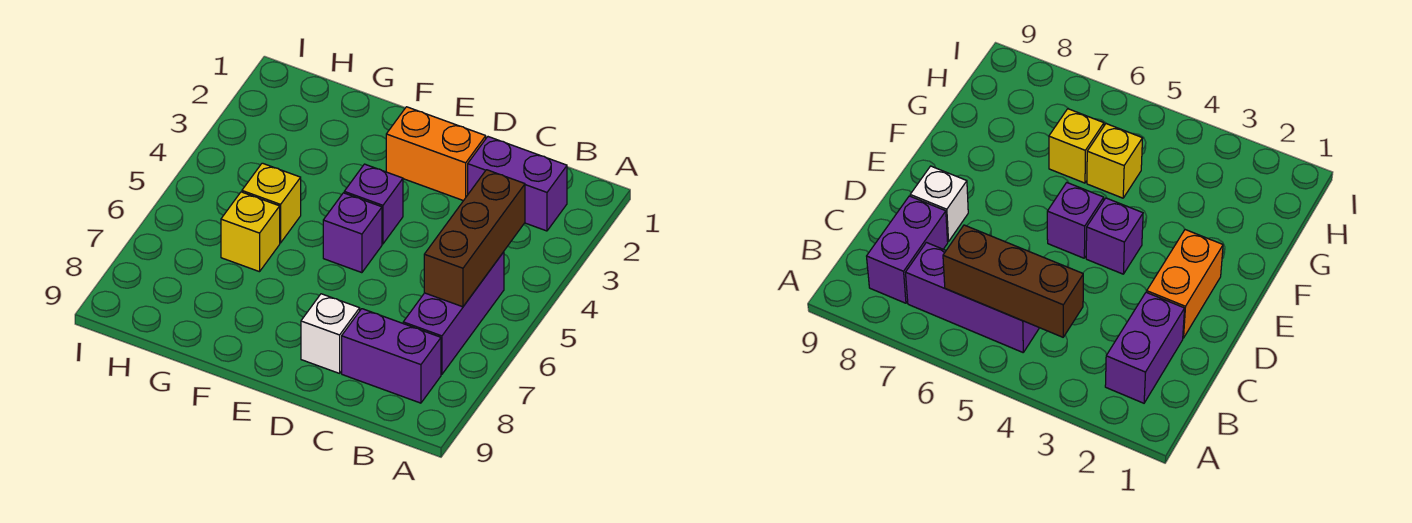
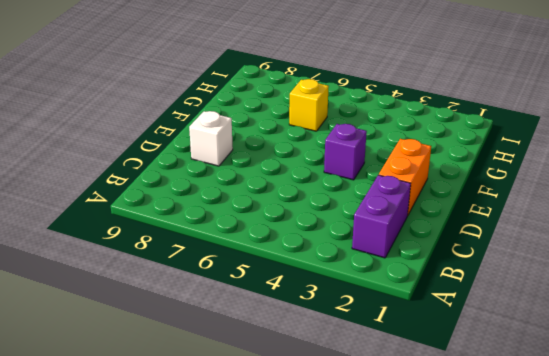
none -> purple 1x3 brick [403,252,504,374]
none -> purple 1x2 brick [342,309,441,403]

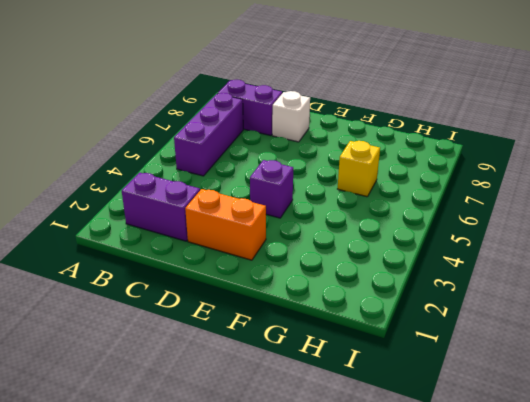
none -> purple 1x1 brick [323,193,382,273]
none -> yellow 1x1 brick [242,163,301,243]

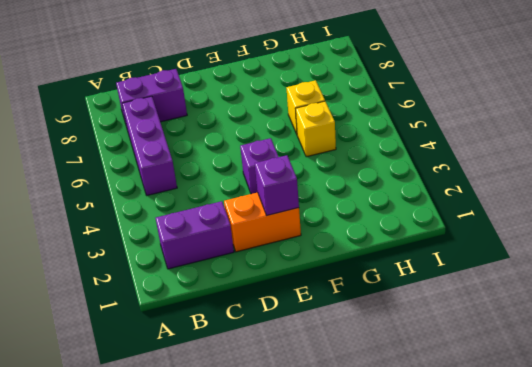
purple 1x1 brick [255,155,299,215] -> purple 1x1 brick moved to [323,193,382,273]
none -> white 1x1 brick [301,294,360,373]
none -> brown 1x3 brick [424,170,525,307]

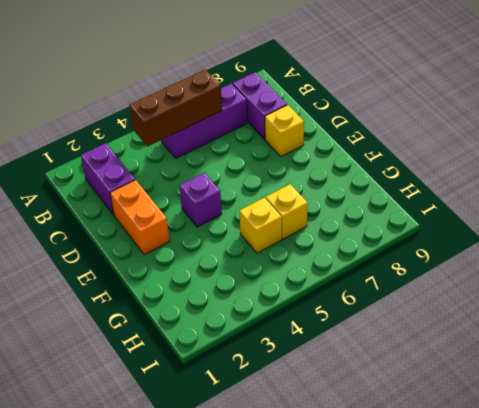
yellow 1x1 brick [265,105,304,157] -> white 1x1 brick [301,294,360,373]
none -> purple 1x1 brick [323,193,382,273]

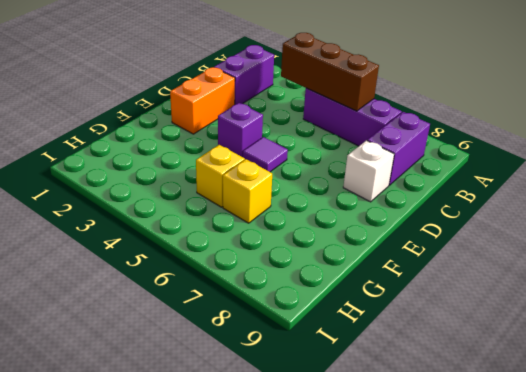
purple 1x1 tile [243,137,288,172] -> purple 1x1 brick [323,193,382,273]

